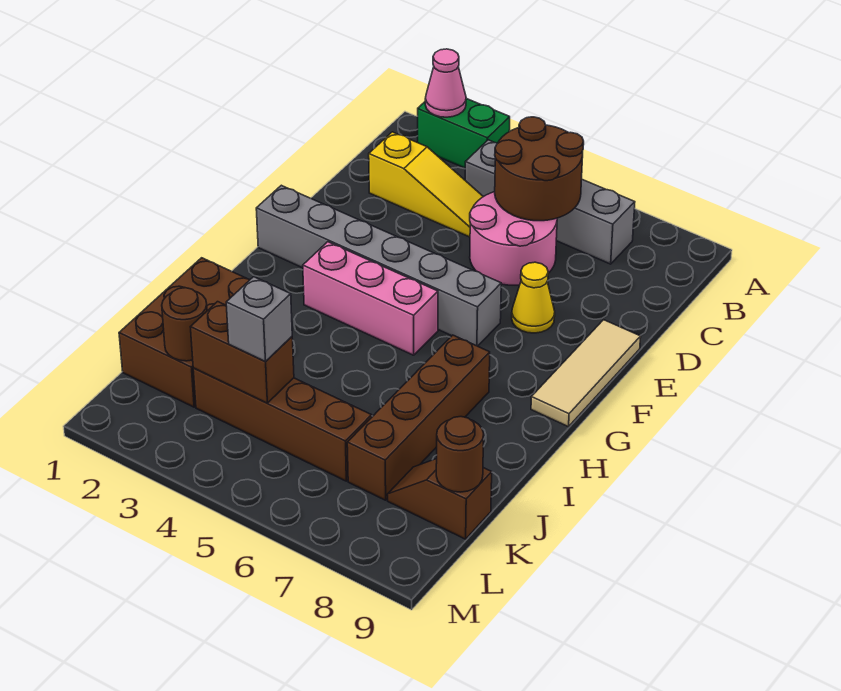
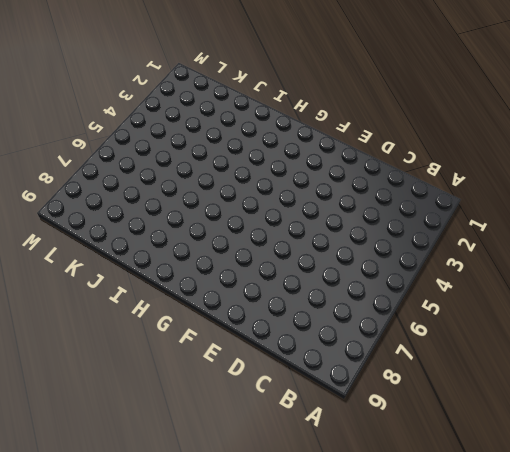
none -> green 1x2 brick [418,99,510,168]
none -> grey 1x4 brick [465,140,635,264]
none -> yellow 1x3 slope [369,132,483,237]

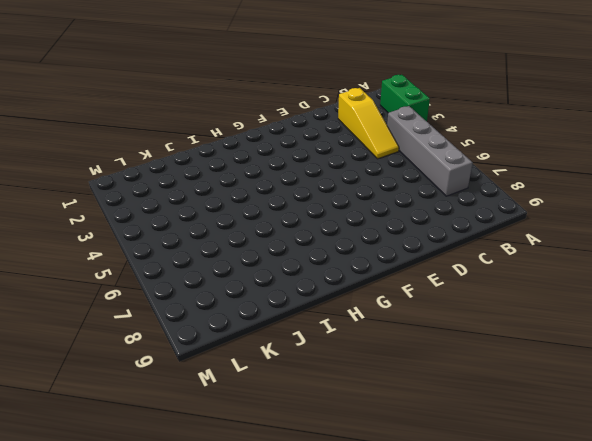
none -> pink 2x2 round brick [470,192,557,285]
none -> yellow 1x1 cone [512,262,555,333]
none -> tan 1x3 tile [531,320,641,427]

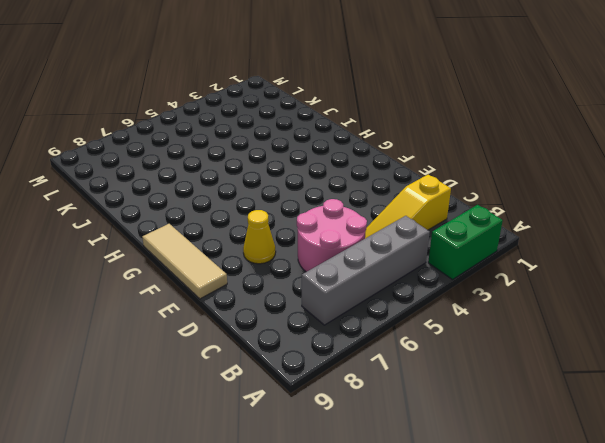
none -> grey 1x6 brick [256,185,501,346]
none -> pink 1x3 brick [303,242,438,355]
none -> brown 1x4 brick [347,335,490,500]

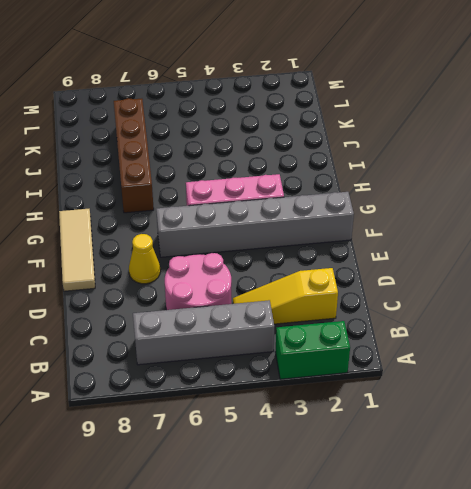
none -> brown 2x3 brick [119,258,250,407]
none -> brown 1x4 brick [193,368,372,481]
none -> brown 1x2 slope [387,459,492,539]

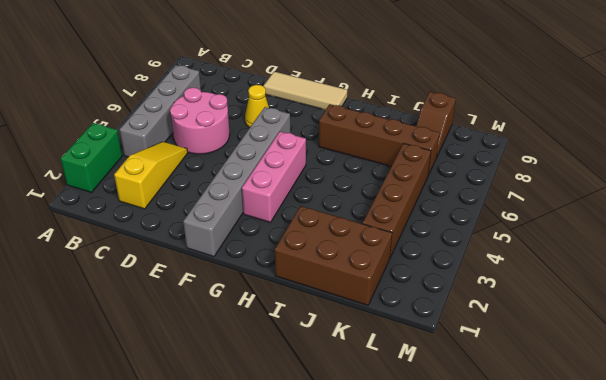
none -> pink 1x1 cone [425,49,466,117]
none -> brown 2x2 round brick [495,117,584,221]
none -> brown 1x1 round brick [162,288,207,361]

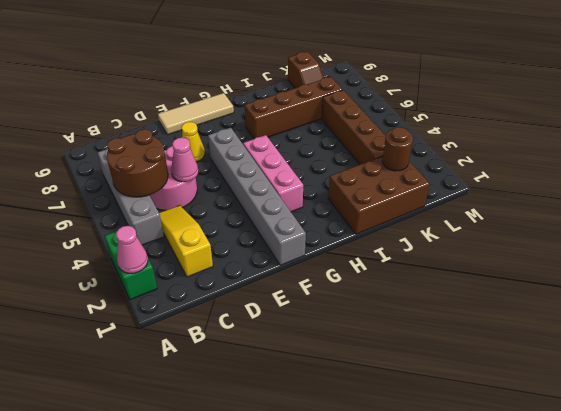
pink 1x1 cone [171,138,198,182] -> none
none -> brown 1x2 brick [191,302,294,403]
none -> brown 1x1 round brick [436,417,484,492]
none -> grey 1x1 brick [226,277,292,361]

